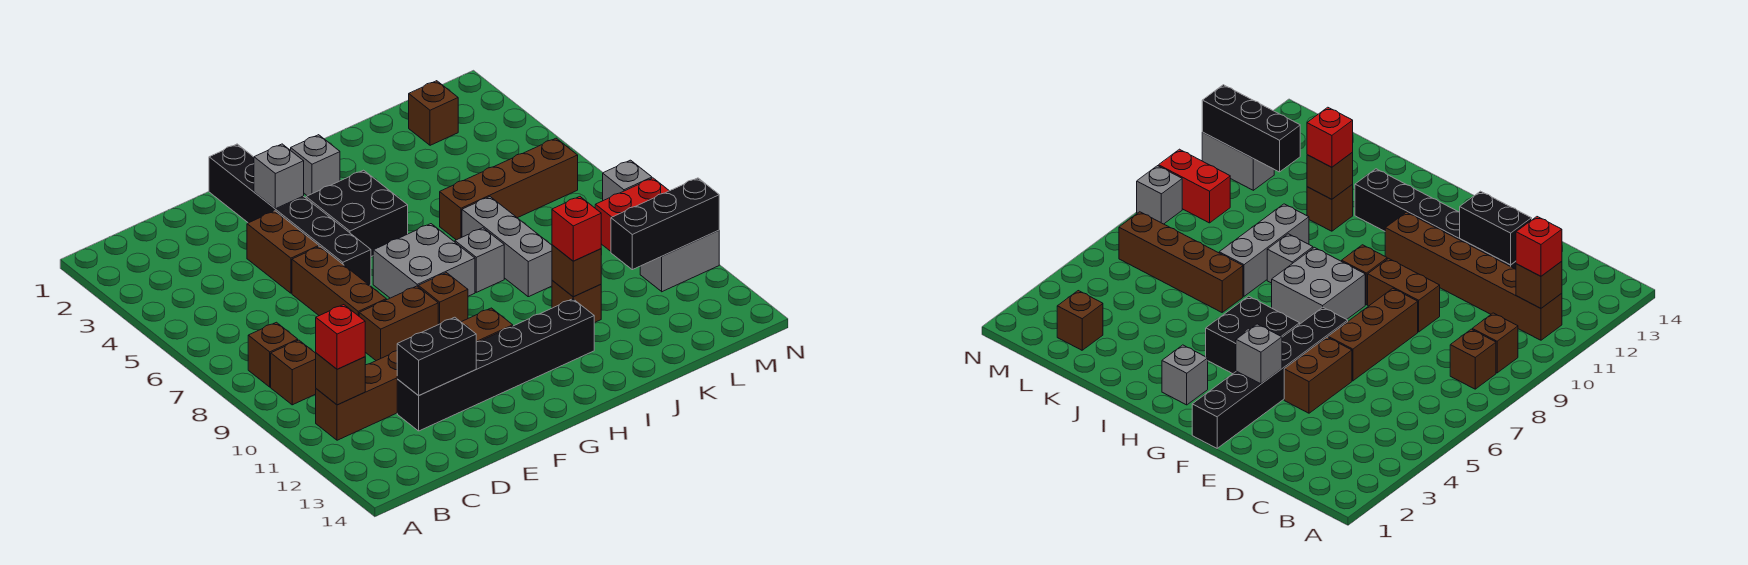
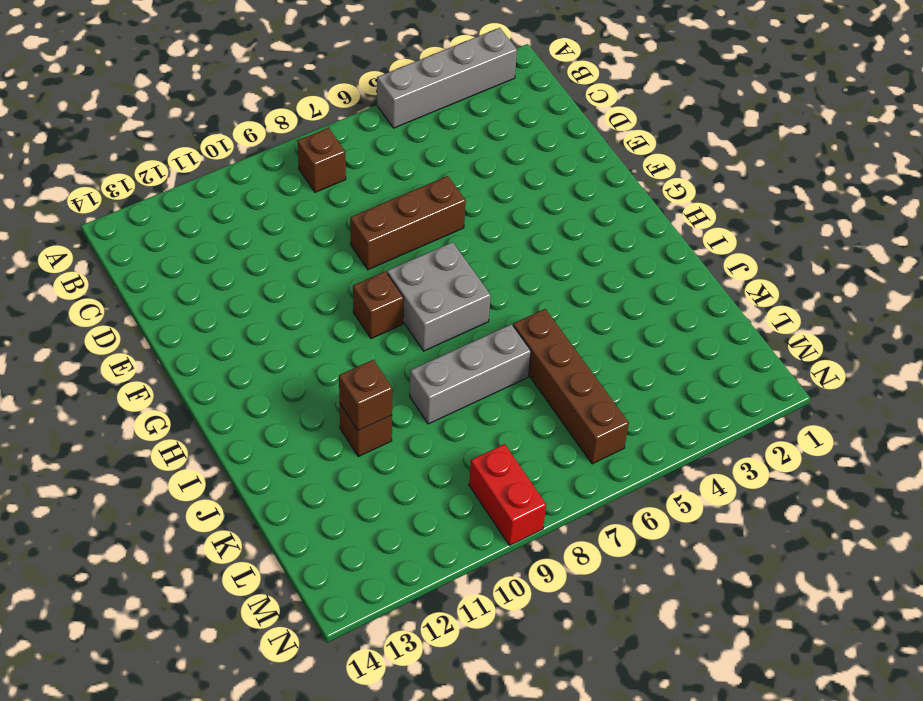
grey 1x4 brick [377,28,517,128] -> none
none -> brown 1x1 brick [271,340,316,405]
none -> brown 1x6 brick [316,308,513,440]
none -> black 1x6 brick [397,299,594,431]

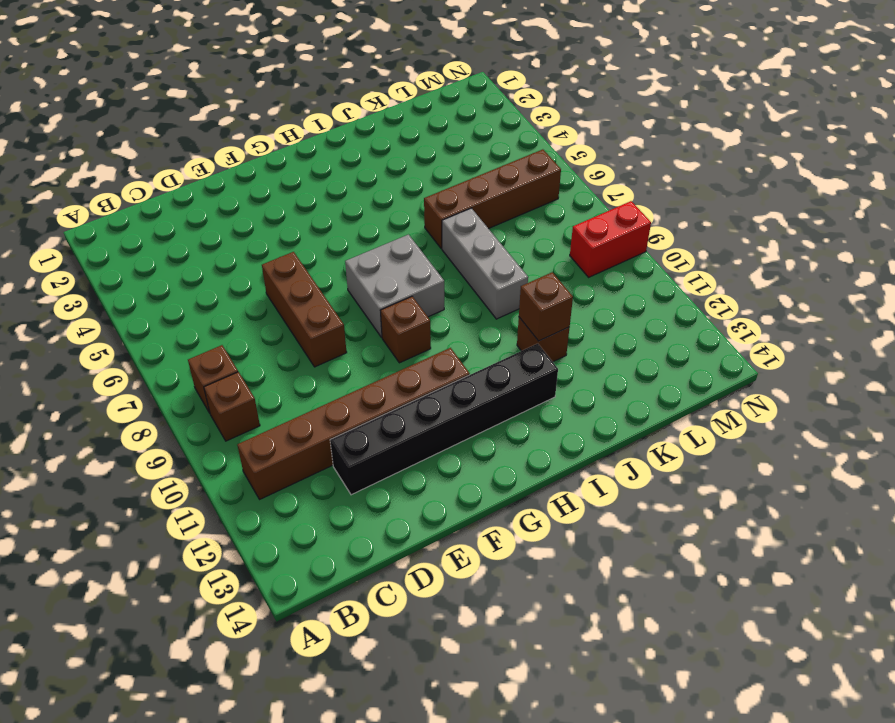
none -> brown 1x2 brick [247,211,319,293]
none -> brown 1x2 brick [359,286,438,361]
none -> black 1x6 brick [209,144,371,285]

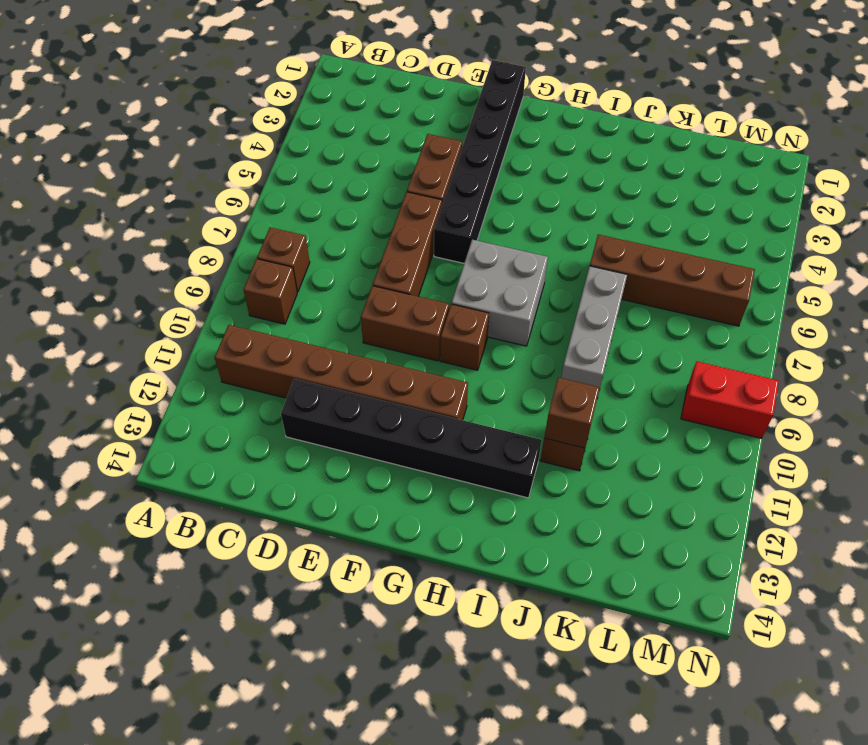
none -> black 2x2 brick [306,170,408,257]
none -> grey 1x1 brick [291,135,340,196]
none -> grey 1x1 brick [455,228,504,292]

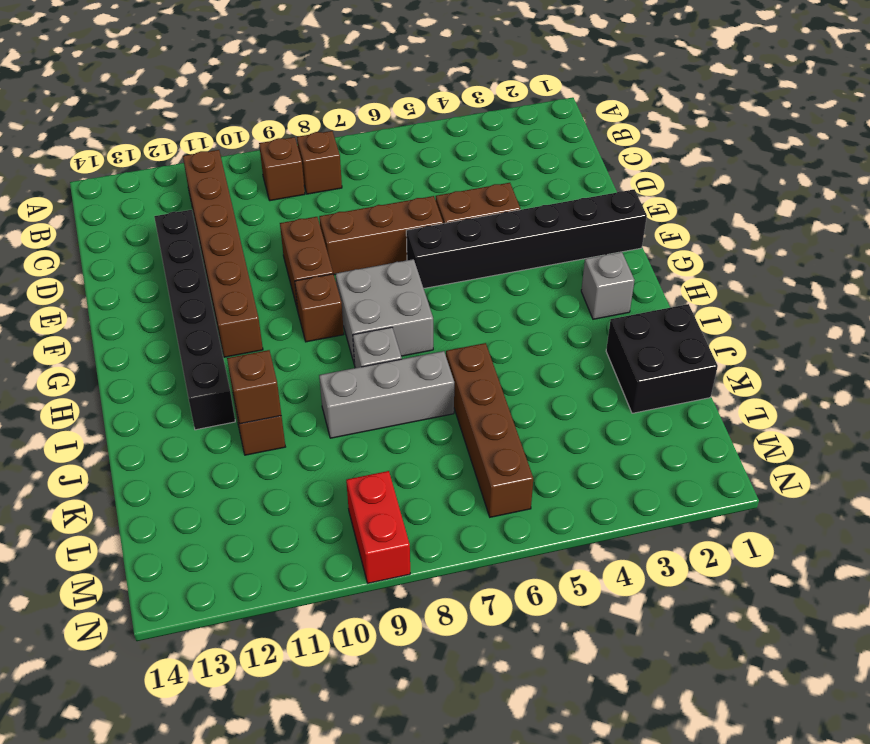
black 2x2 brick [606,304,718,413] -> black 2x2 brick moved to [306,170,408,257]
none -> brown 1x1 brick [409,81,458,145]
none -> grey 1x2 brick [640,231,719,292]
none -> grey 1x1 brick [603,160,652,201]

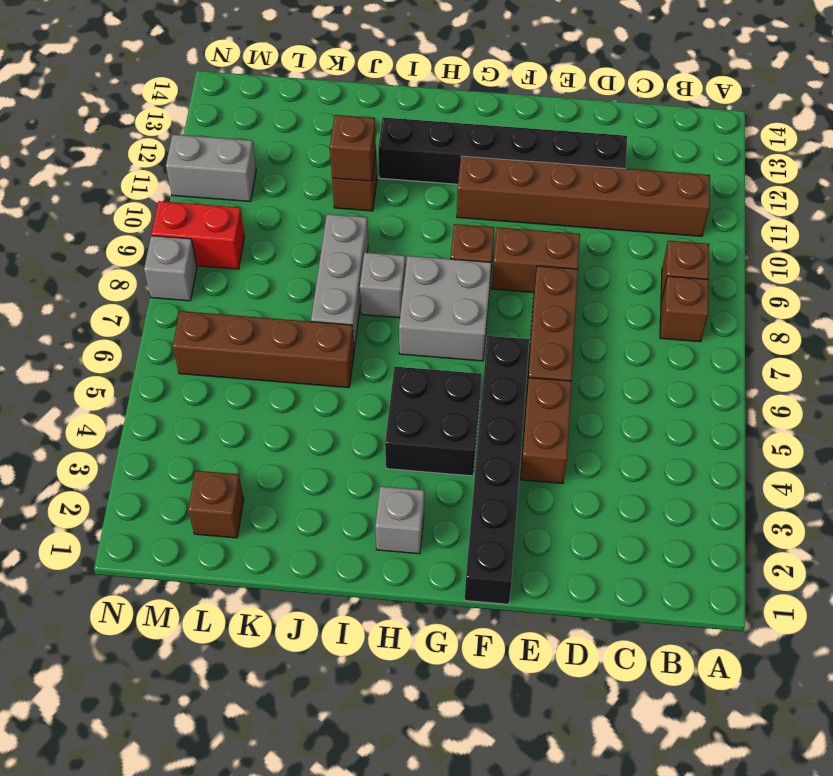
none -> brown 1x1 brick [316,353,365,405]
none -> black 1x2 brick [397,317,476,396]
none -> grey 1x1 brick [254,144,304,209]

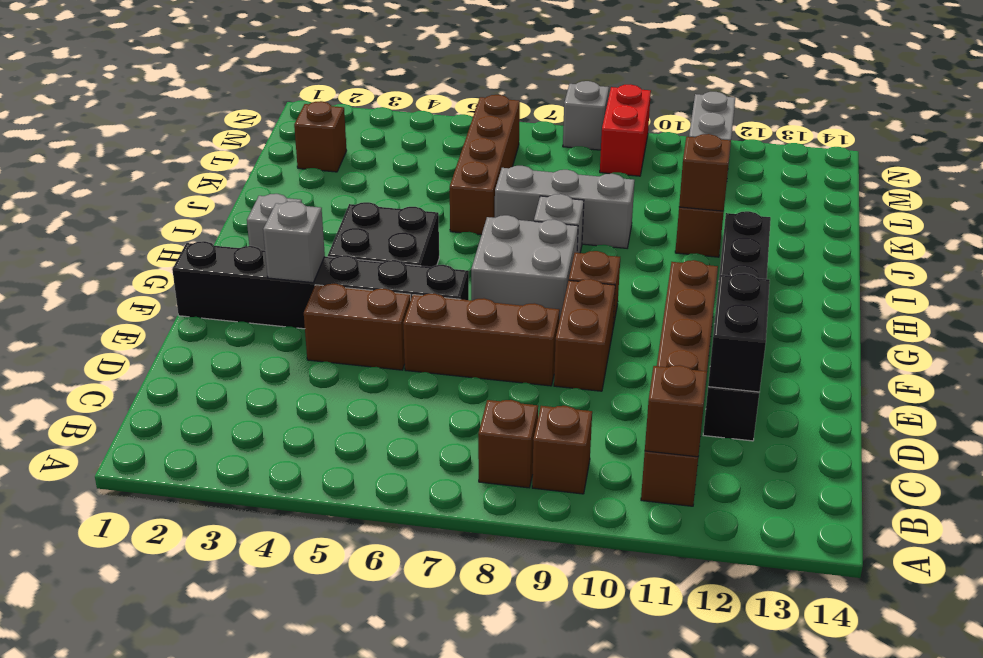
none -> black 1x3 brick [611,178,719,270]
none -> red 1x1 brick [316,305,365,369]
none -> red 1x1 brick [552,197,601,261]

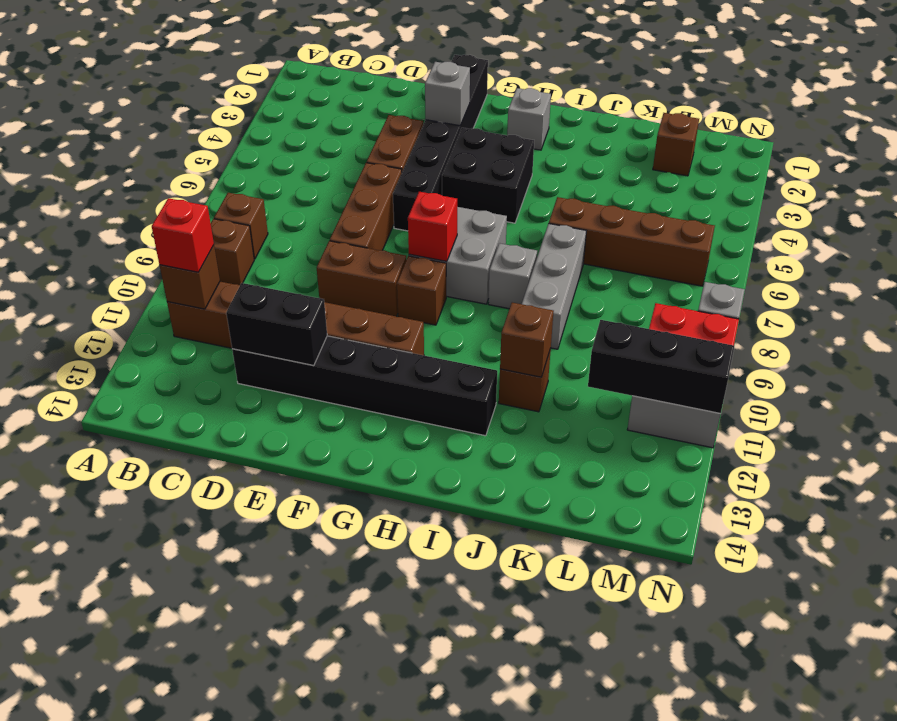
red 1x1 brick [408,192,457,261] -> red 1x1 brick moved to [552,197,601,261]

